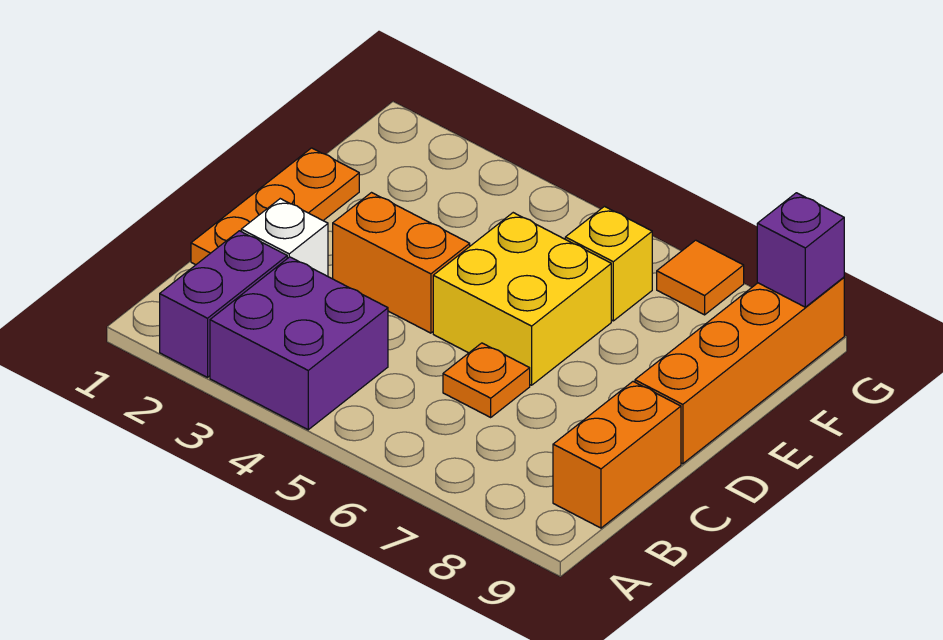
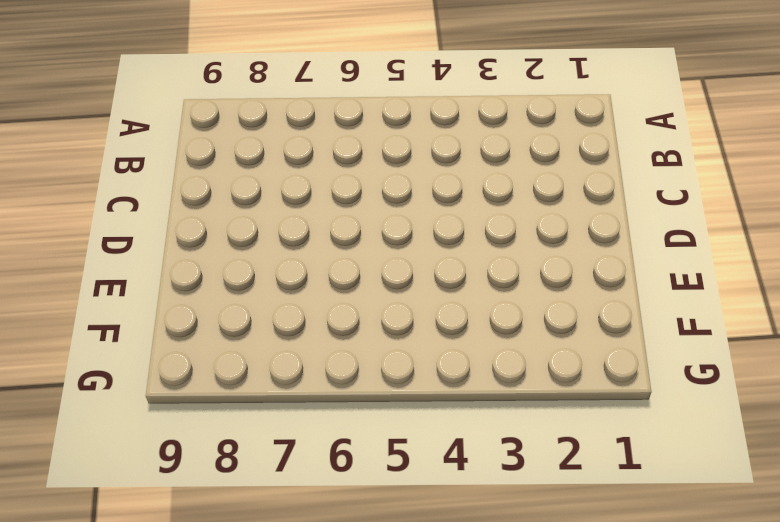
none -> purple 1x2 brick [160,231,287,377]
none -> purple 2x2 brick [210,257,388,430]
none -> orange 1x2 brick [553,382,681,528]

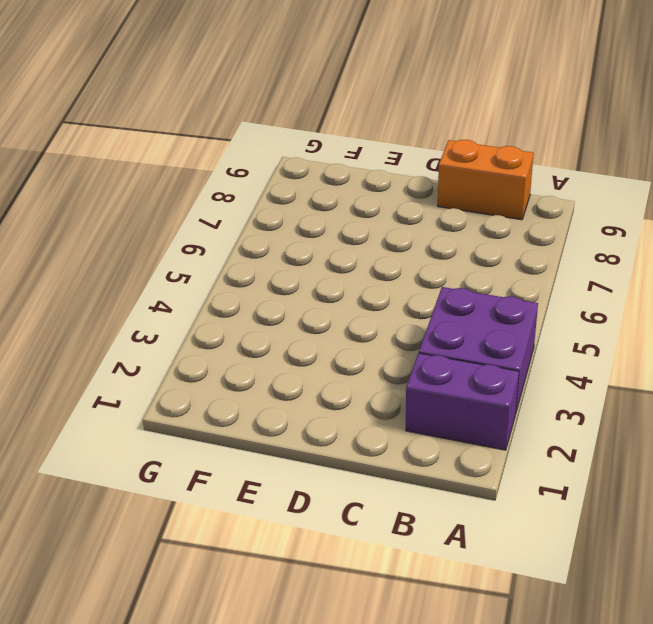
none -> orange 1x3 plate [191,148,359,265]
none -> white 1x1 brick [241,199,328,276]
none -> orange 1x1 plate [443,343,530,417]

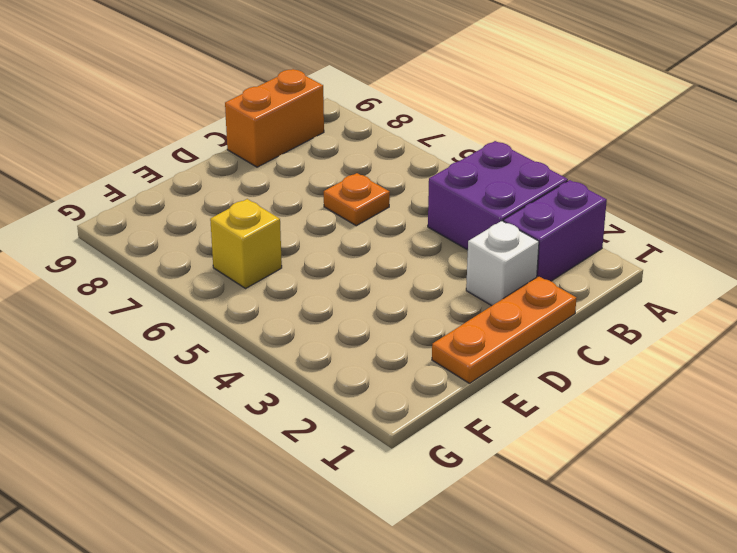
none -> orange 1x2 brick [333,193,470,333]
none -> yellow 2x2 brick [433,213,611,385]
none -> orange 1x4 brick [635,277,844,464]

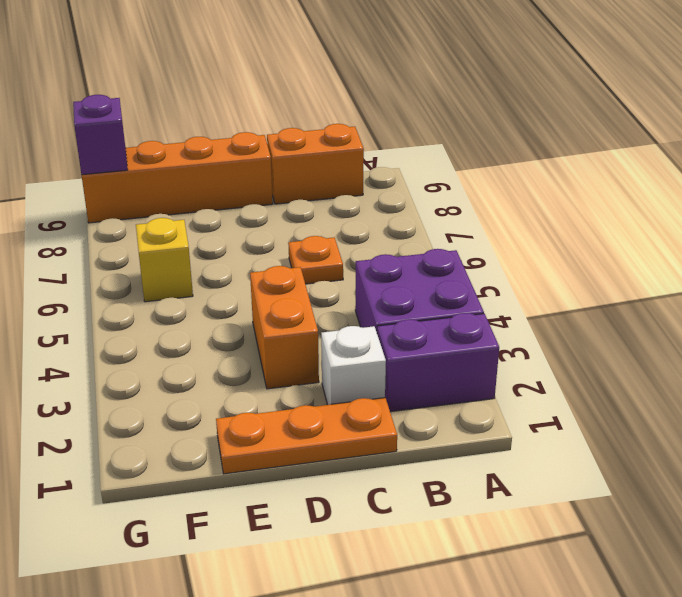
none -> yellow 2x2 brick [433,213,611,385]
none -> orange 1x1 tile [657,240,744,315]

